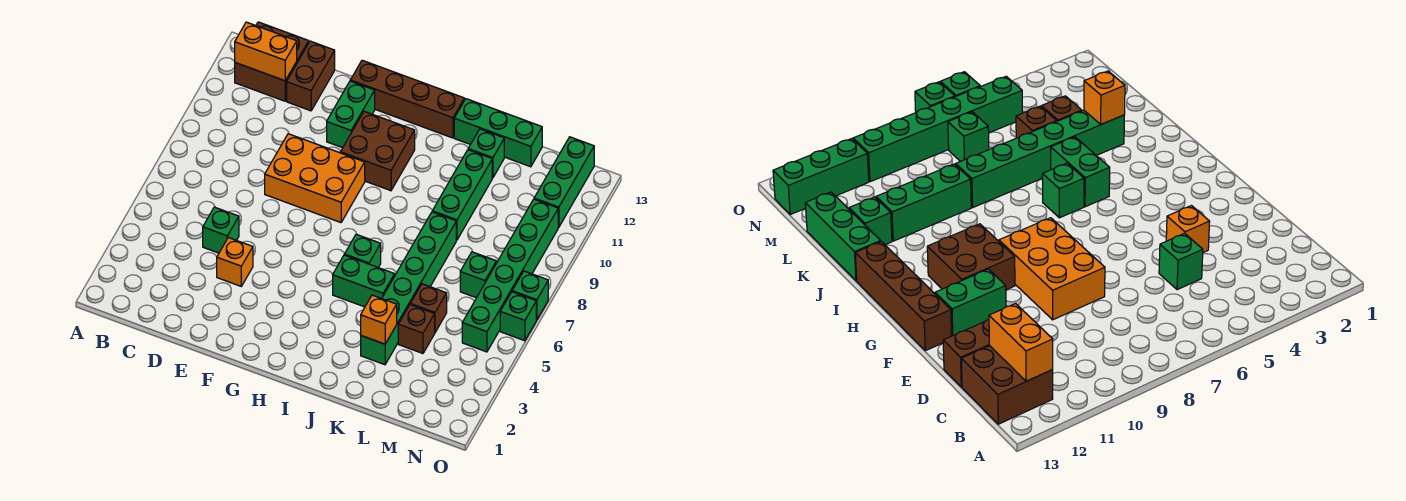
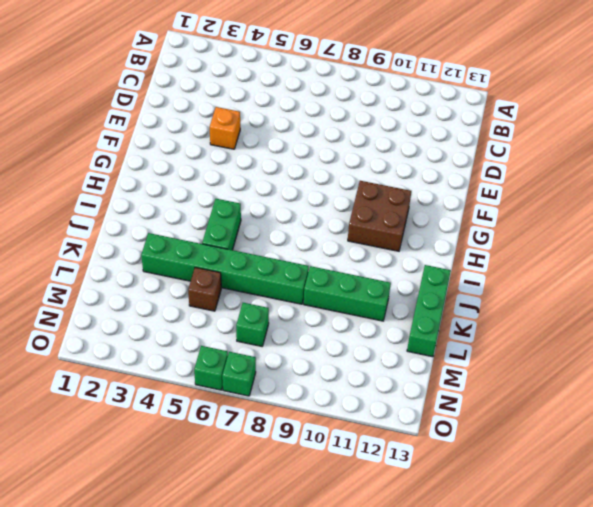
none -> brown 2x2 brick [235,22,309,101]
none -> green 1x1 brick [203,207,239,253]
none -> brown 1x2 brick [287,41,335,111]

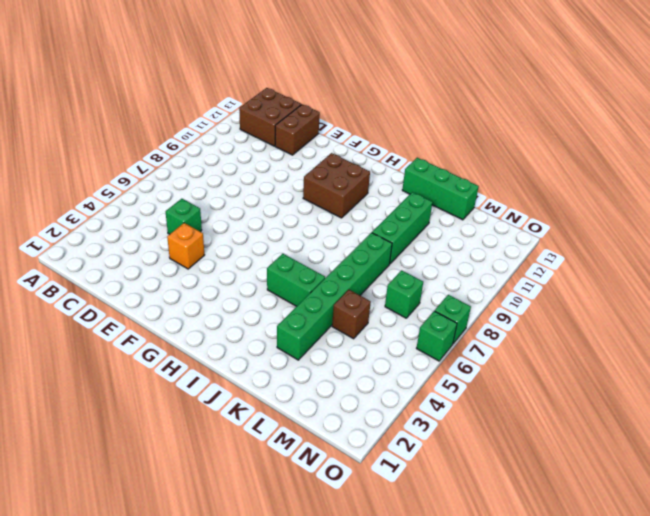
none -> orange 2x3 brick [265,134,365,223]
none -> green 1x2 brick [327,81,375,148]
none -> brown 1x4 brick [350,60,464,138]

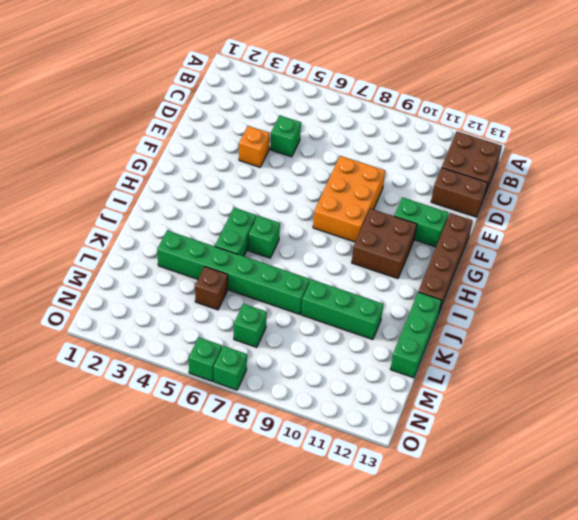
none -> green 1x1 brick [468,129,504,178]
none -> brown 1x1 brick [398,305,435,353]
none -> green 1x6 brick [462,199,558,352]

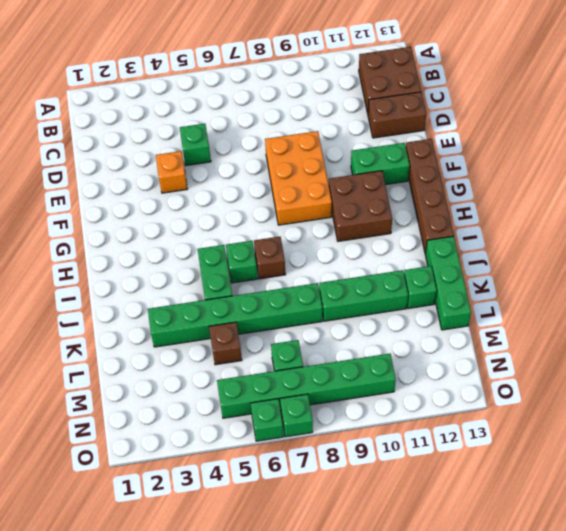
brown 1x1 brick [254,237,285,279] -> brown 1x1 brick moved to [398,305,435,353]
none -> green 1x3 brick [534,137,594,227]
none -> orange 1x2 brick [235,22,297,81]
none -> orange 1x1 brick [361,295,397,344]

